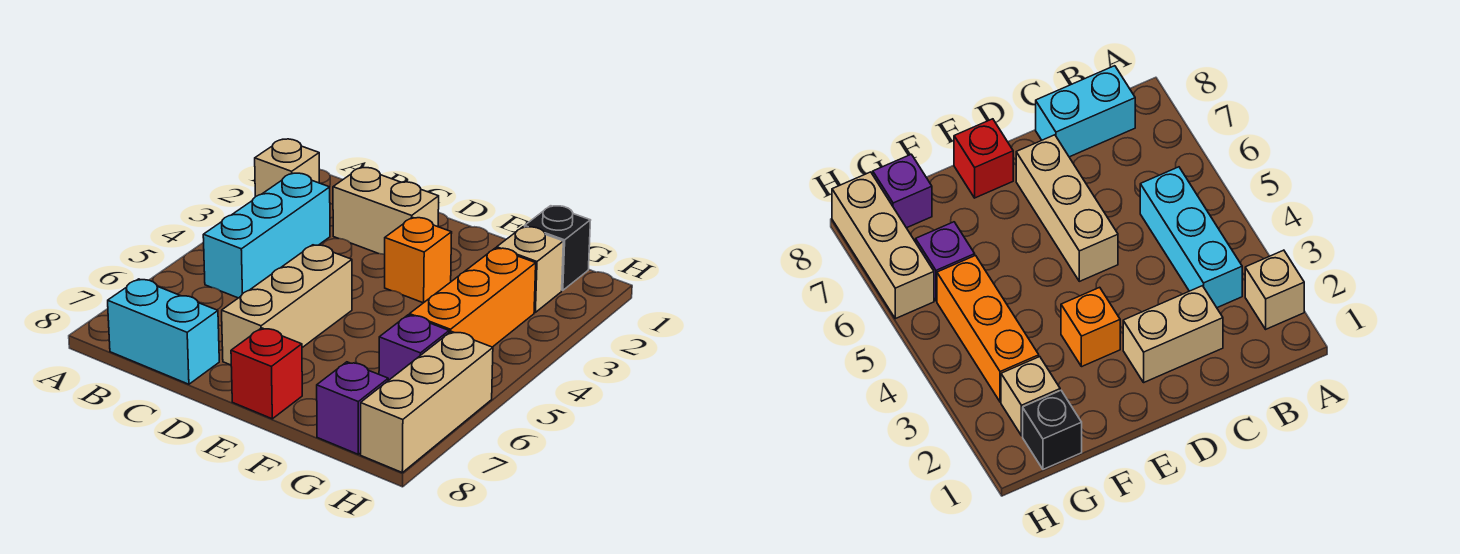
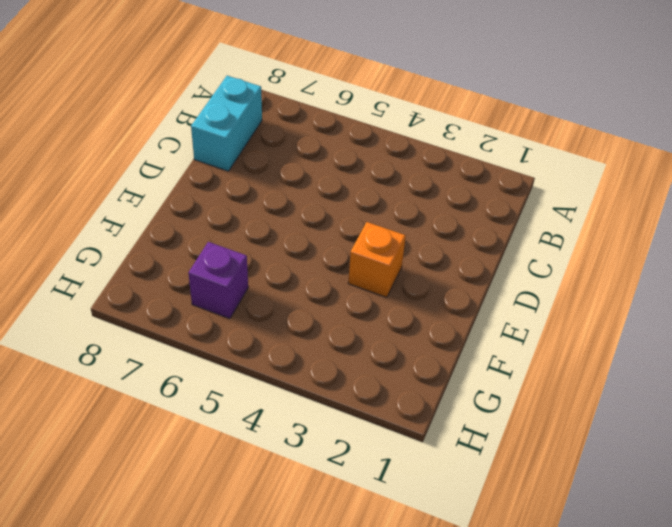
none -> tan 1x1 brick [255,139,319,197]
none -> cyan 1x3 brick [203,173,330,298]
none -> tan 1x2 brick [333,168,439,255]

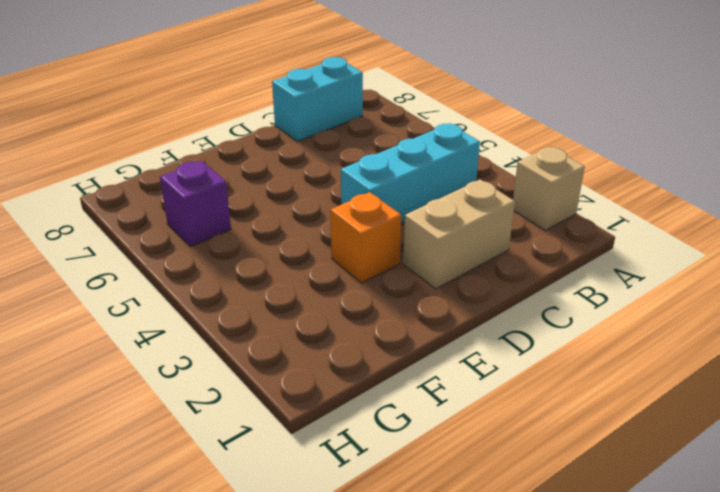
cyan 1x3 brick [341,124,480,224] -> cyan 1x3 brick turned to [203,173,330,298]
none -> tan 1x3 brick [222,245,352,365]
none -> red 1x1 brick [231,328,302,419]
none -> black 1x1 brick [525,206,591,291]

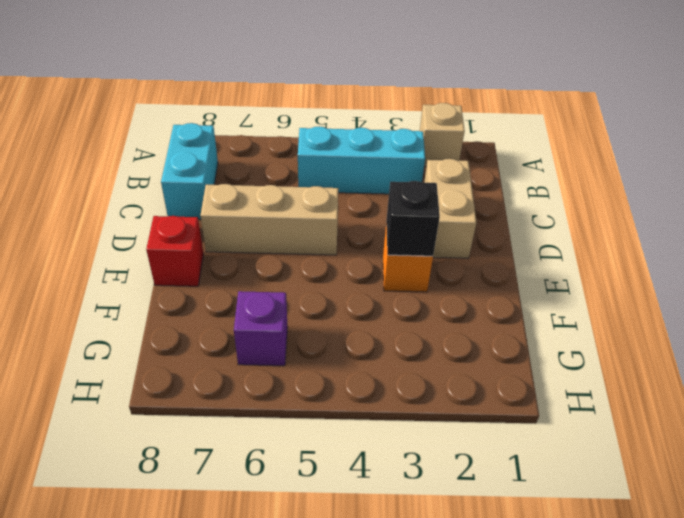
black 1x1 brick [386,181,440,256] -> black 1x1 brick moved to [525,206,591,291]
none -> tan 1x1 brick [497,227,563,312]
none -> orange 1x3 brick [410,248,536,347]
none -> purple 1x1 brick [317,362,388,454]

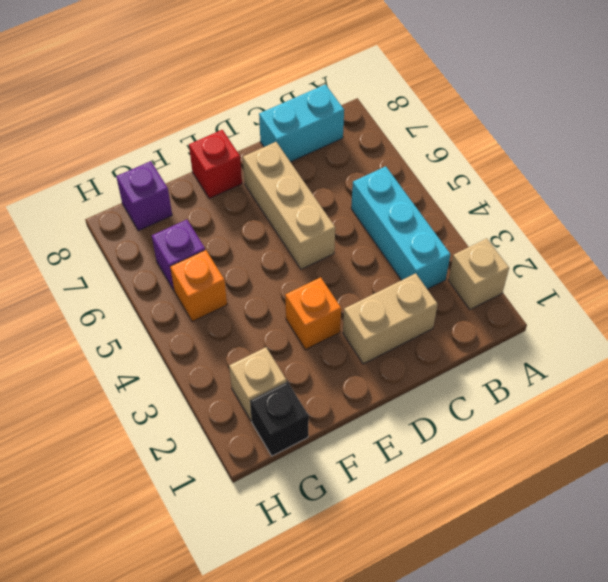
orange 1x1 brick [170,250,227,322] -> orange 1x3 brick [410,248,536,347]
none -> tan 1x3 brick [361,331,493,473]

